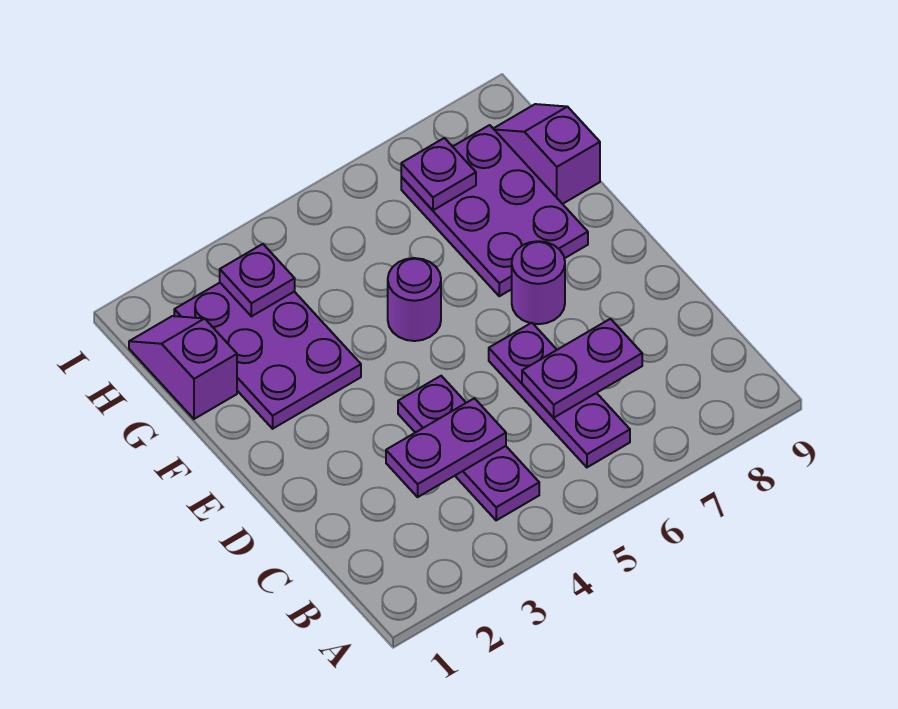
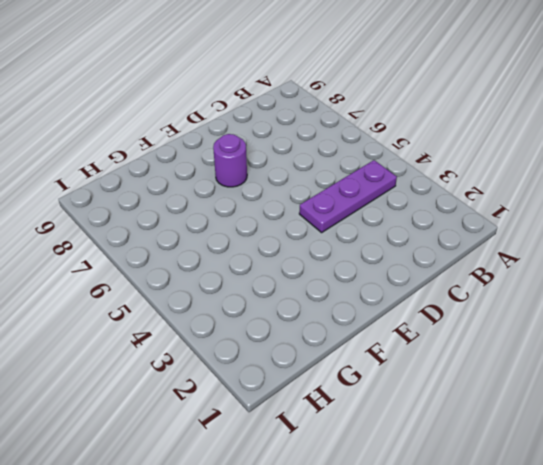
none -> purple 1x3 plate [489,323,630,467]
none -> purple 2x3 plate [174,283,361,429]
none -> purple 1x1 round brick [388,258,441,341]

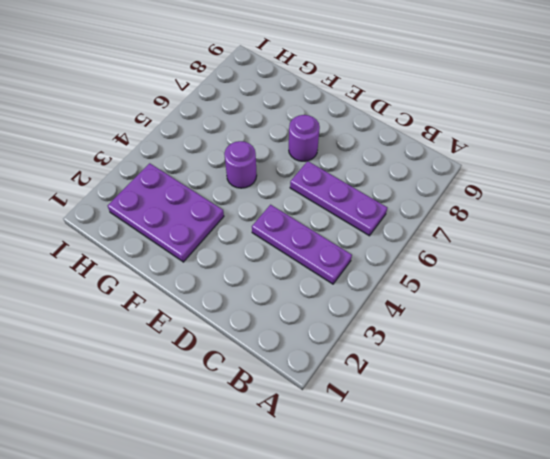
none -> purple 2x3 plate [401,125,588,296]
none -> purple 1x2 slope [129,316,237,419]
none -> purple 1x2 slope [493,104,600,204]

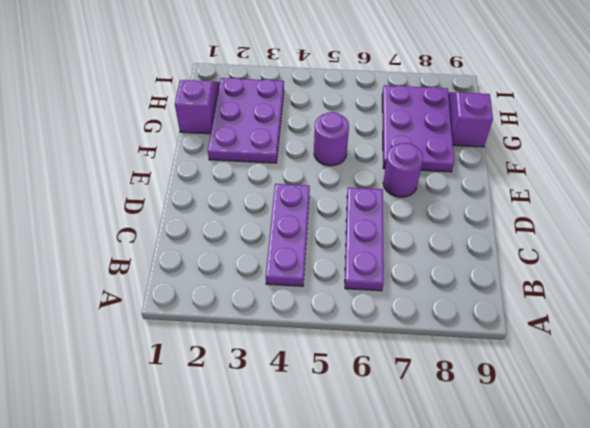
none -> purple 1x2 plate [386,398,506,497]
none -> purple 1x2 plate [522,319,642,418]
none -> purple 1x1 plate [220,244,295,316]

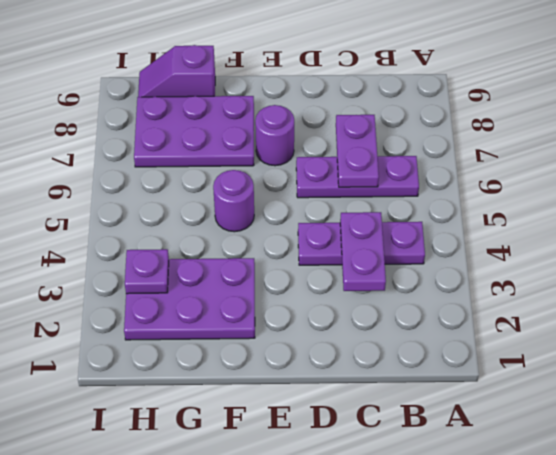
none -> purple 1x2 slope [129,316,237,419]
none -> purple 1x1 plate [401,138,476,210]

